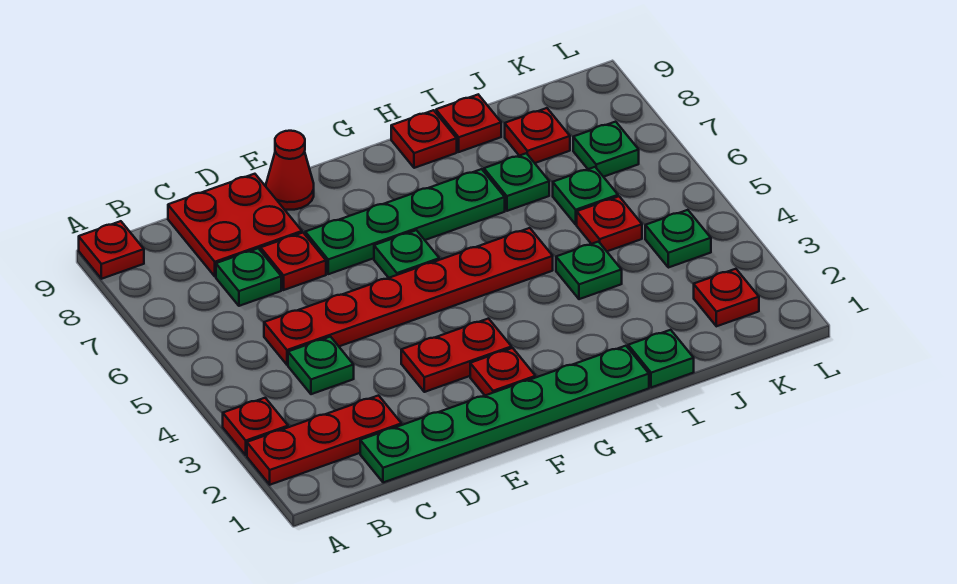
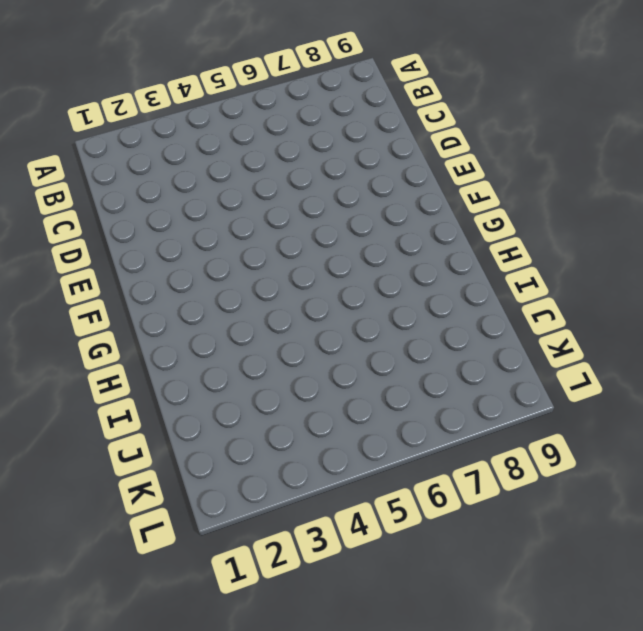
none -> red 1x3 plate [247,396,402,485]
none -> red 1x1 plate [223,398,288,455]
none -> red 1x1 plate [79,221,144,279]

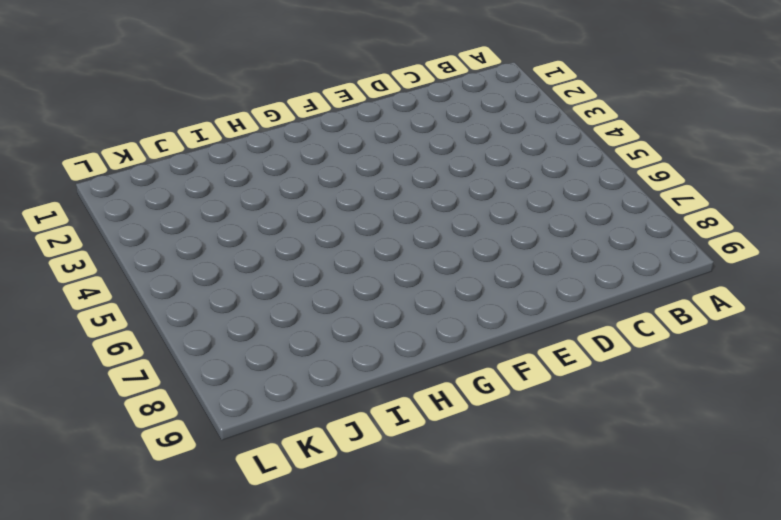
none -> red 1x3 plate [247,396,402,485]
none -> red 1x1 plate [223,398,288,455]
none -> red 1x1 plate [79,221,144,279]

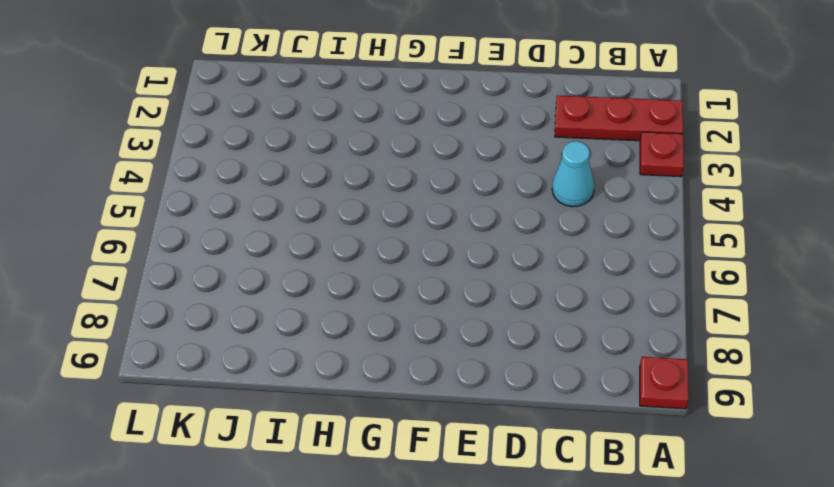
cyan 1x1 cone [552,141,594,207] -> green 1x1 plate [288,337,354,394]
none -> green 1x6 plate [360,346,649,483]
none -> red 1x6 plate [264,228,553,365]
none -> green 1x1 plate [216,248,281,306]

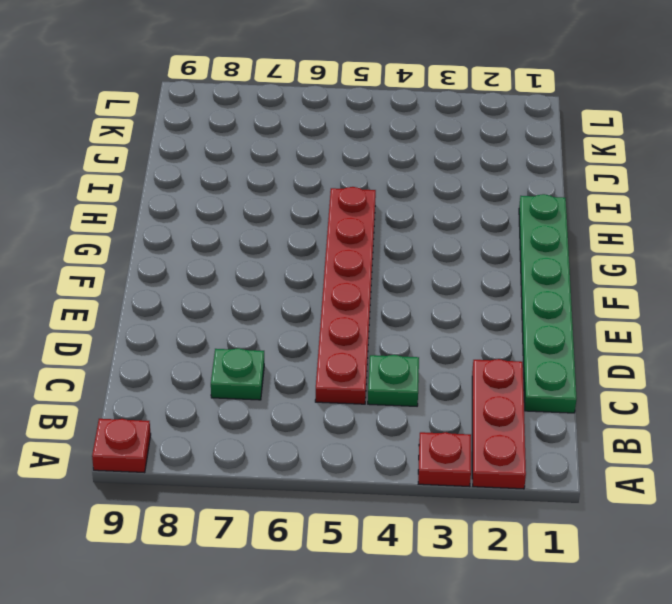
none -> red 2x2 plate [168,174,302,276]
none -> red 1x1 plate [261,233,326,290]
none -> red 1x2 plate [401,319,512,392]

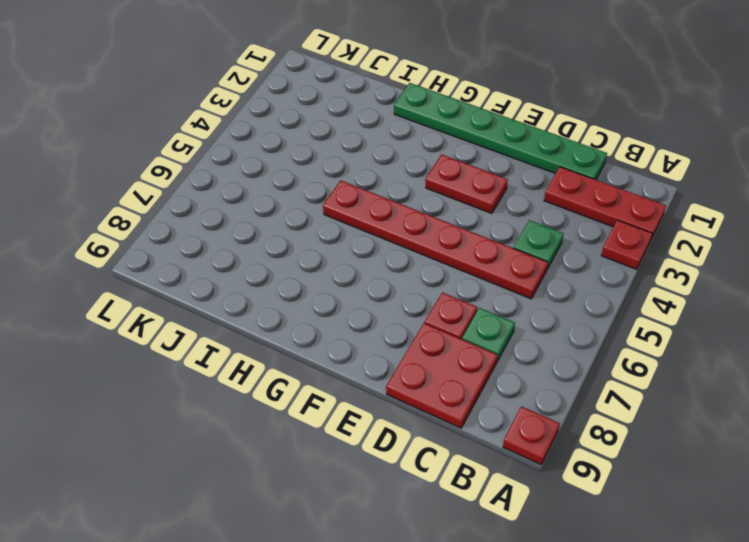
none -> green 1x4 plate [305,169,505,274]
none -> red 1x1 cone [266,131,314,210]
none -> red 1x1 plate [470,348,536,395]

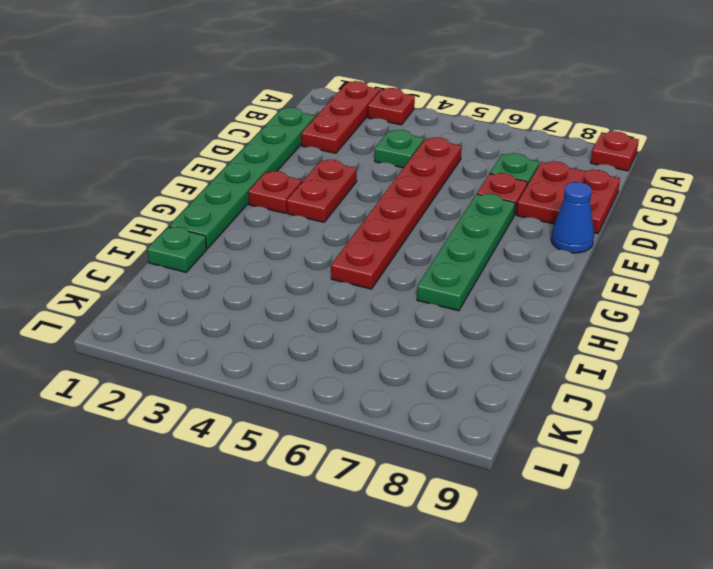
blue 1x1 cone [551,182,594,253] -> red 1x1 cone [266,131,314,210]
none -> green 1x1 plate [374,230,439,278]
none -> red 1x1 plate [391,110,457,168]
none -> green 1x1 plate [556,242,622,299]

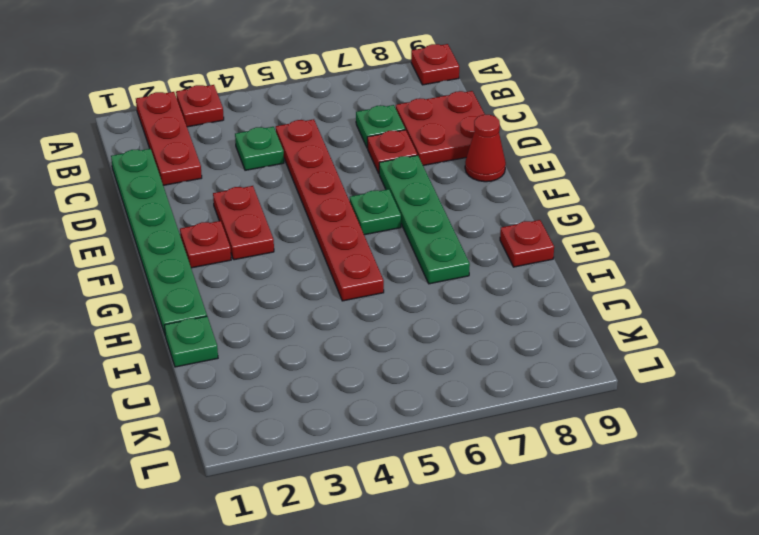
none -> green 1x1 plate [556,242,622,299]
none -> green 1x1 plate [484,153,549,211]
none -> red 1x1 plate [436,95,501,152]

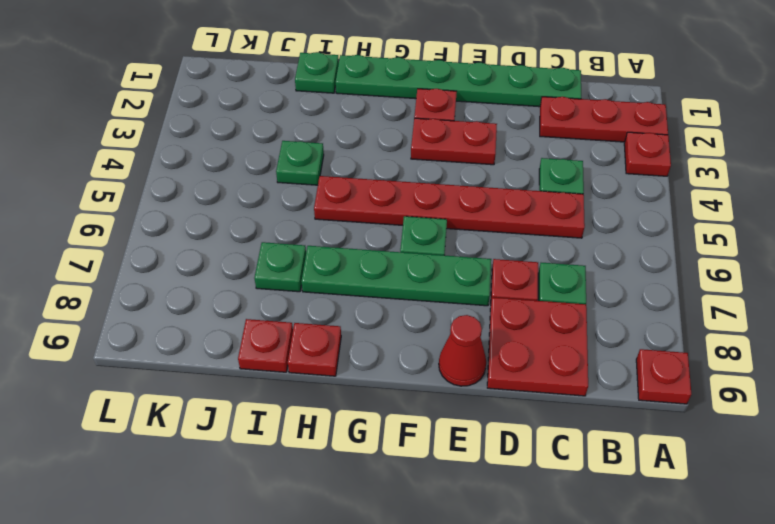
none -> red 1x1 plate [577,196,642,251]
none -> green 1x1 plate [553,167,618,224]
none -> red 1x1 plate [505,108,570,163]

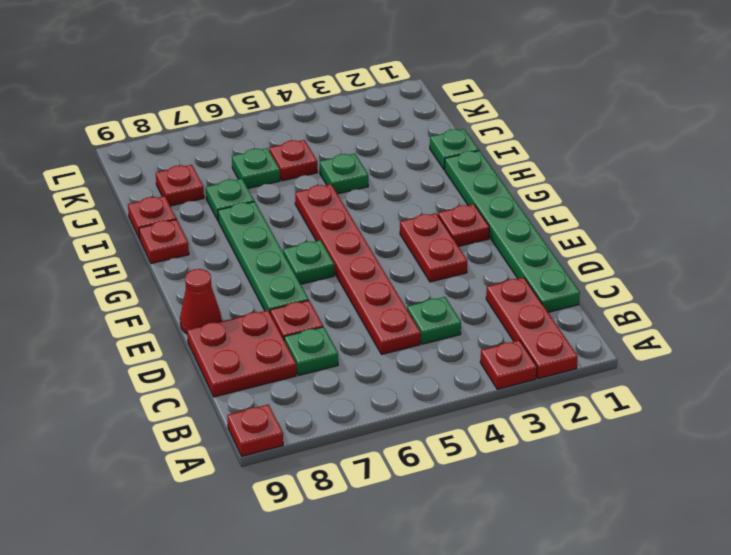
none -> red 1x1 plate [694,269,759,326]
none -> green 1x1 plate [645,210,711,268]
none -> green 1x1 plate [573,122,639,177]

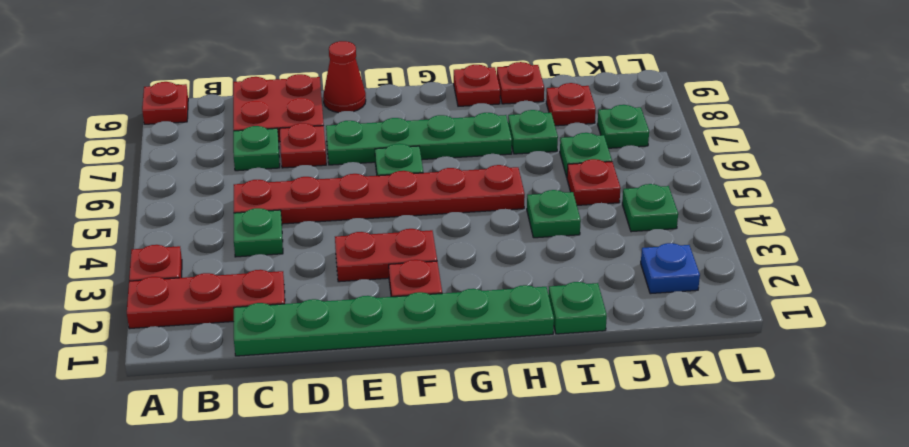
blue 1x1 plate [641,243,700,294] -> red 1x1 plate [694,269,759,326]

